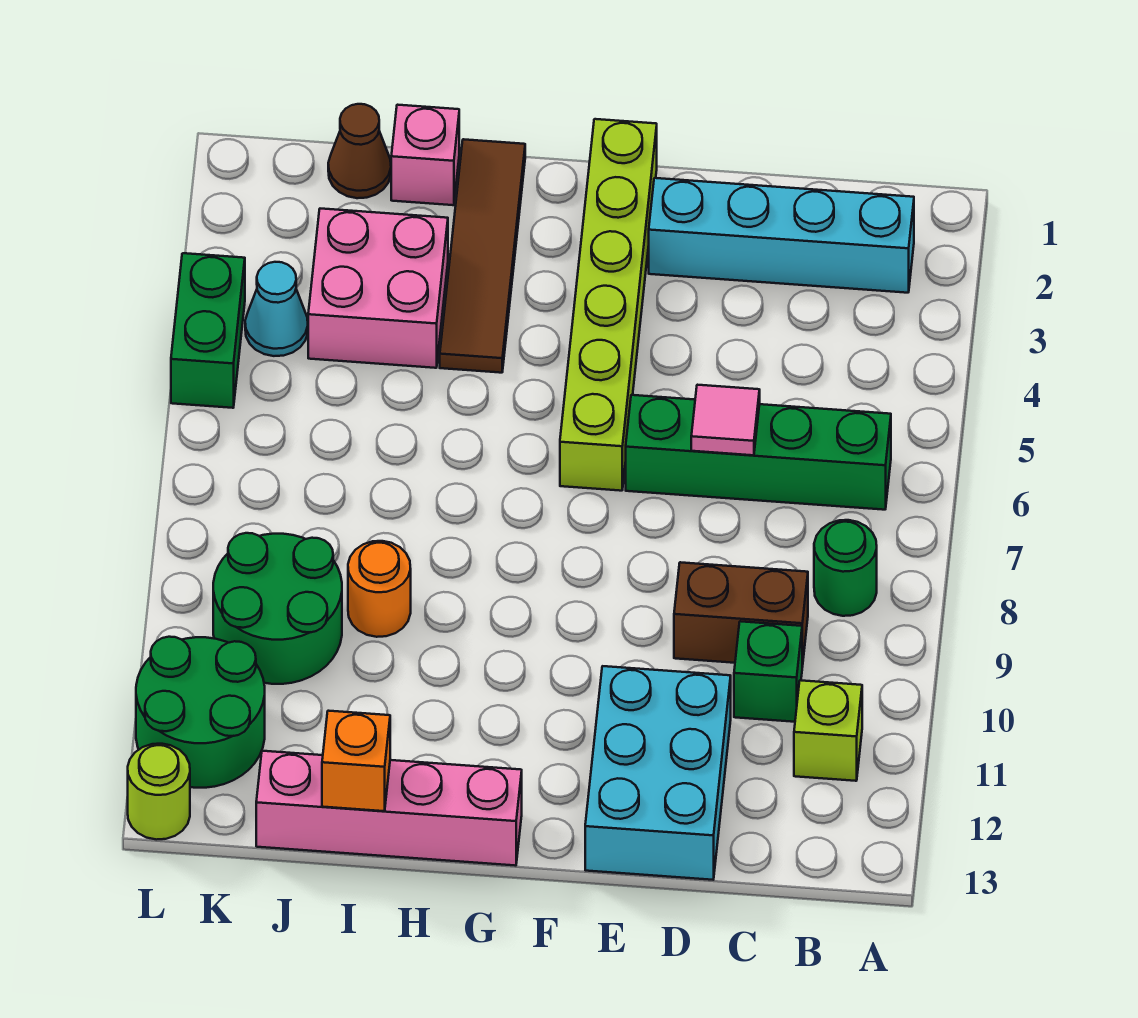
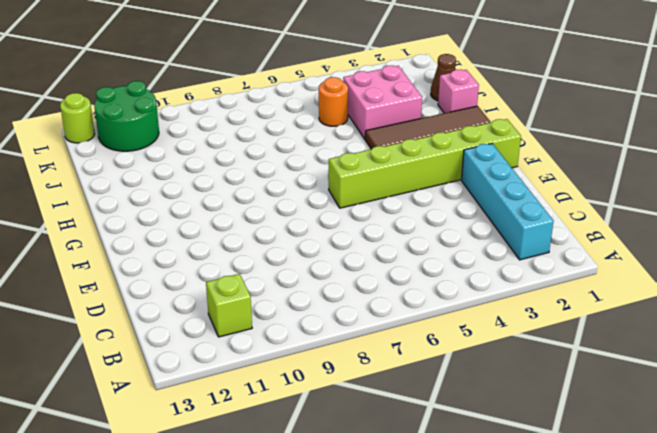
orange 1x1 round brick [319,77,348,126] -> orange 1x1 round brick moved to [348,541,411,637]
none -> green 1x4 brick [626,395,891,510]
none -> green 1x1 round brick [814,520,877,616]
none -> brown 1x2 brick [674,562,808,667]

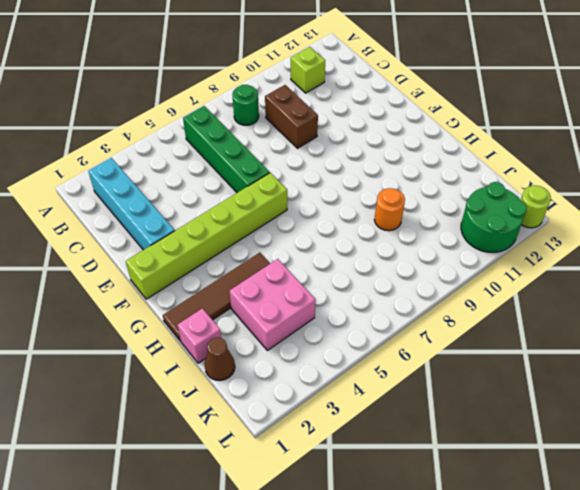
none -> green 1x1 brick [734,621,802,722]
none -> cyan 2x3 brick [585,666,731,880]
none -> pink 1x4 brick [256,751,522,866]

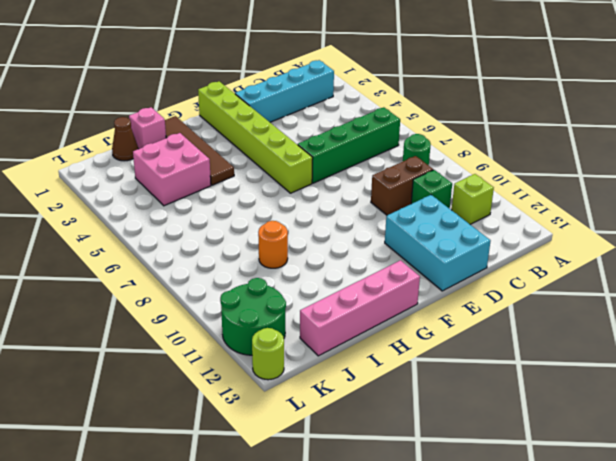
none -> green 2x2 round brick [213,533,342,684]
none -> cyan 1x1 cone [245,262,308,356]
none -> green 1x2 brick [171,253,245,408]

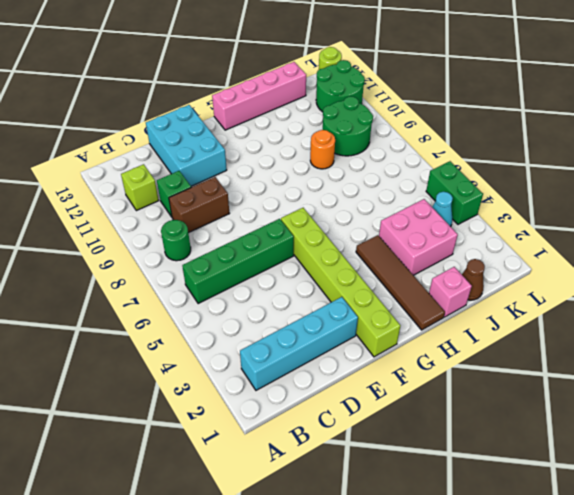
none -> pink 1x1 tile [691,385,760,455]
none -> orange 1x1 brick [322,711,390,811]

